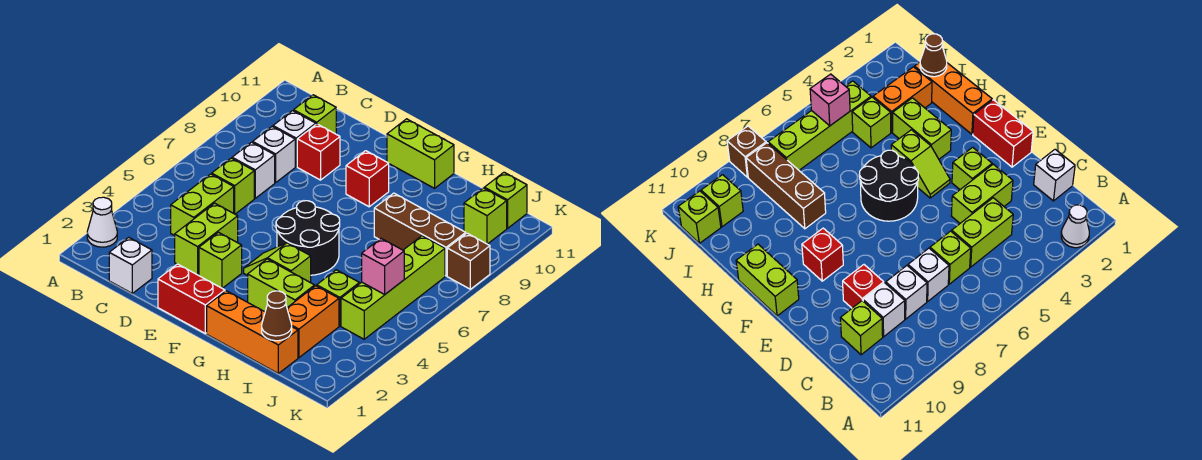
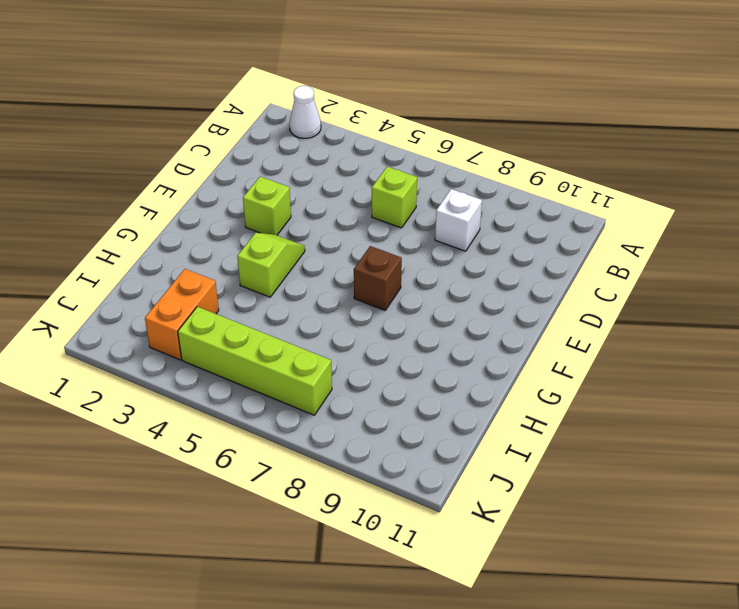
brown 1x1 brick [354,246,402,310] -> brown 1x1 brick moved to [447,233,490,289]
orange 1x2 brick [145,269,219,360] -> orange 1x2 brick turned to [287,286,339,358]
none -> white 1x1 brick [109,237,152,293]
none -> lime 1x2 brick [171,174,234,236]
none -> white 1x1 brick [232,142,275,198]

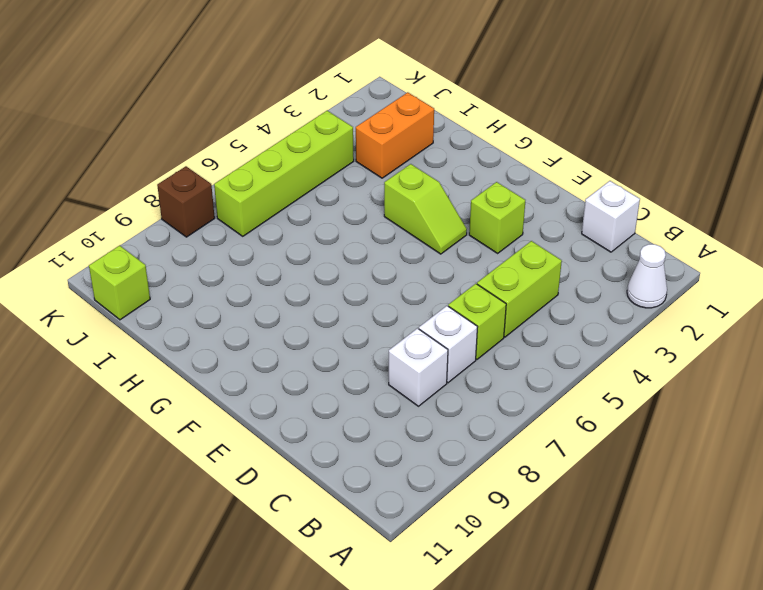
none -> white 1x1 brick [273,111,316,167]
none -> lime 1x1 brick [294,95,336,134]
none -> lime 1x2 brick [175,203,238,275]

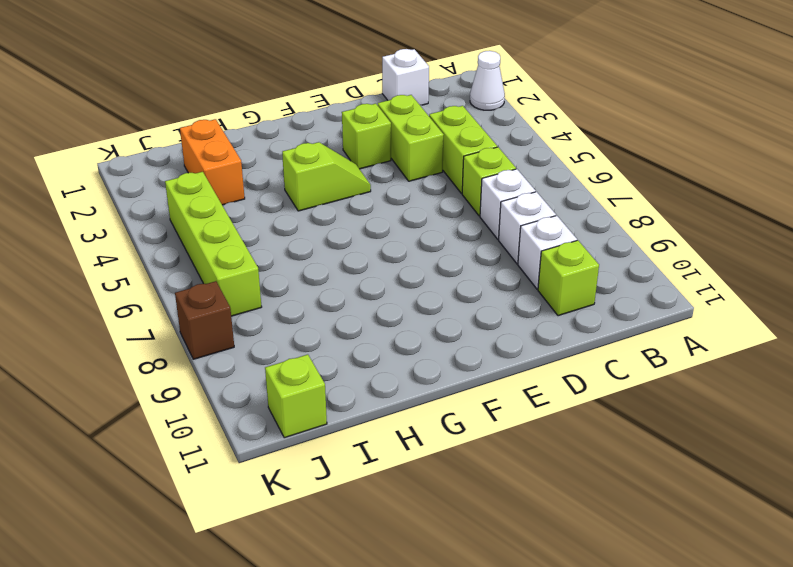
none -> red 1x1 brick [297,124,340,180]
none -> red 1x2 brick [158,264,225,333]
none -> black 2x2 round brick [276,201,340,275]

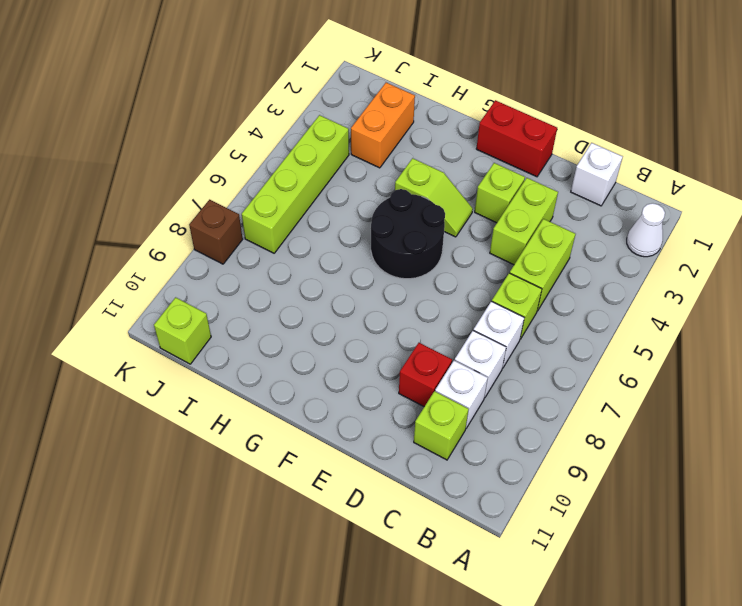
none -> red 1x1 brick [346,151,389,207]
none -> lime 1x2 brick [387,119,454,188]
none -> orange 1x3 brick [207,291,298,373]

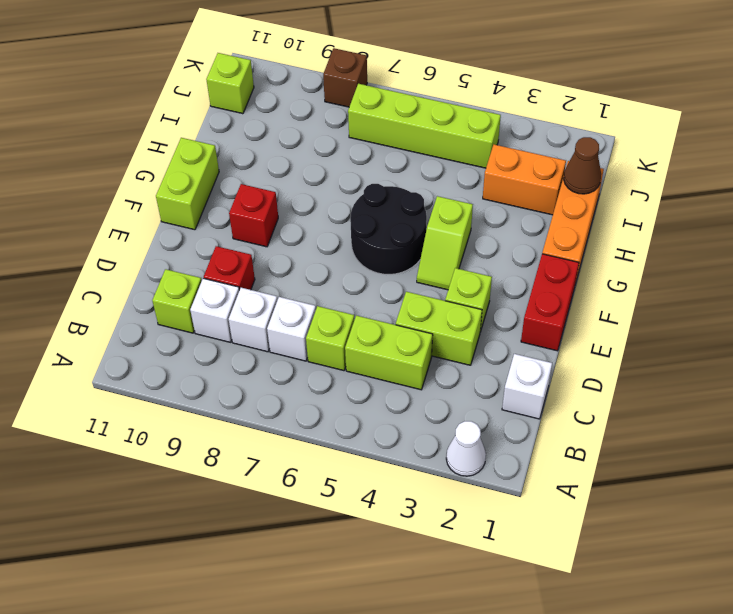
none -> lime 1x2 brick [248,259,315,312]
none -> brown 1x3 brick [374,193,466,276]
none -> lime 1x1 brick [317,270,359,326]

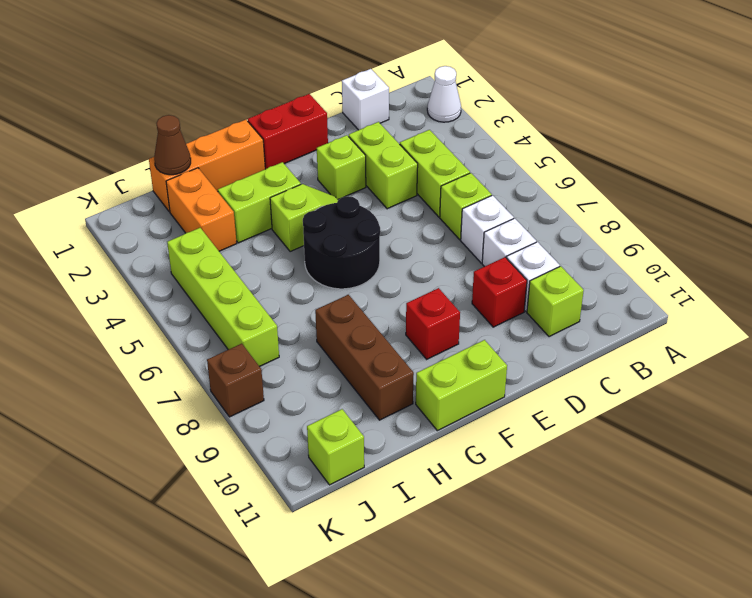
brown 1x3 brick [315,295,414,420] -> brown 1x3 brick turned to [374,193,466,276]
none -> lime 1x1 brick [317,270,359,326]
none -> lime 1x1 brick [464,188,507,244]
none -> pink 1x1 brick [362,239,404,294]

